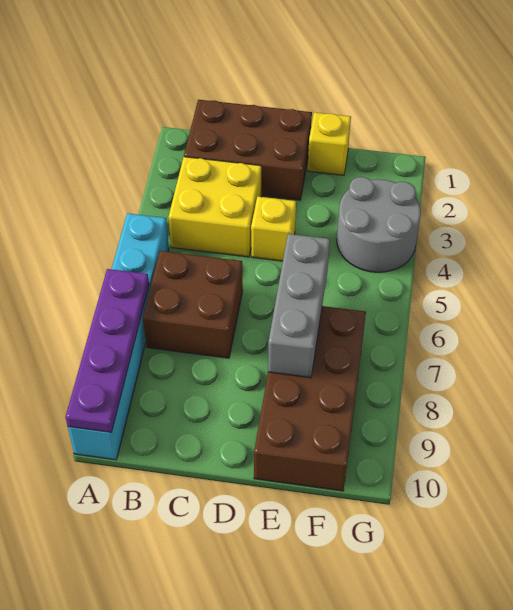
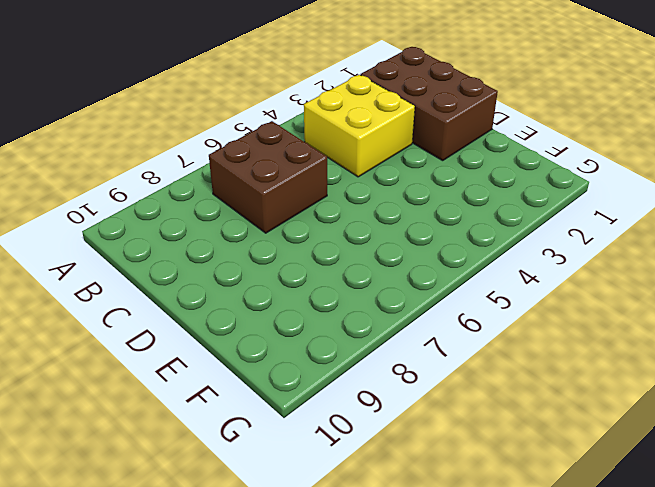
none -> cyan 1x6 brick [68,213,169,460]
none -> yellow 1x1 brick [251,196,296,261]

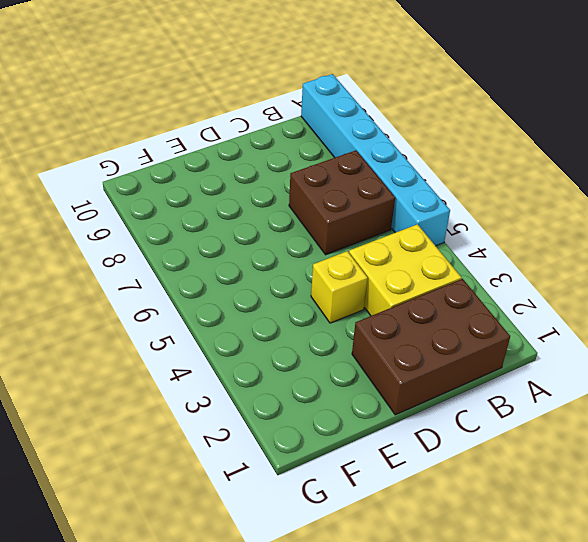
none -> yellow 1x1 brick [308,112,351,175]
none -> brown 2x4 brick [254,306,366,491]

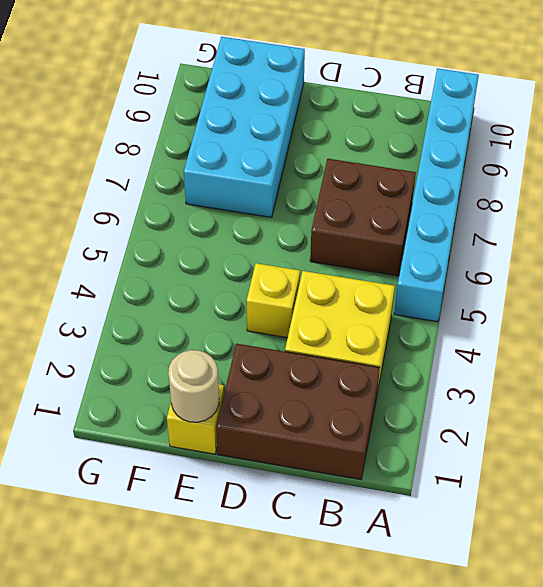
tan 1x1 round brick [168,350,219,422] -> none
cyan 2x4 brick [184,37,305,217] -> brown 2x4 brick [254,306,366,491]
none -> grey 2x2 round brick [337,177,421,272]
none -> purple 1x4 plate [65,269,149,432]

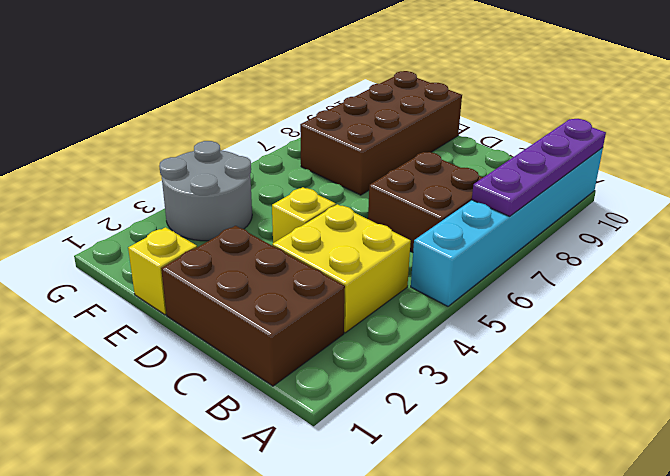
none -> grey 1x3 brick [268,234,330,378]

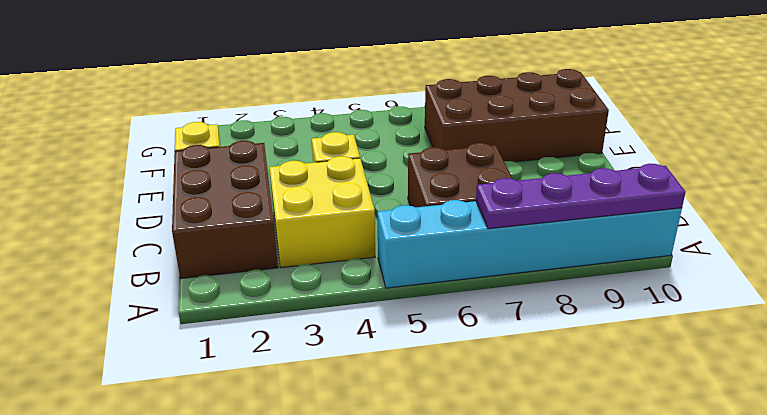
none -> grey 2x2 round brick [337,177,421,272]
none -> grey 1x3 brick [268,234,330,378]

